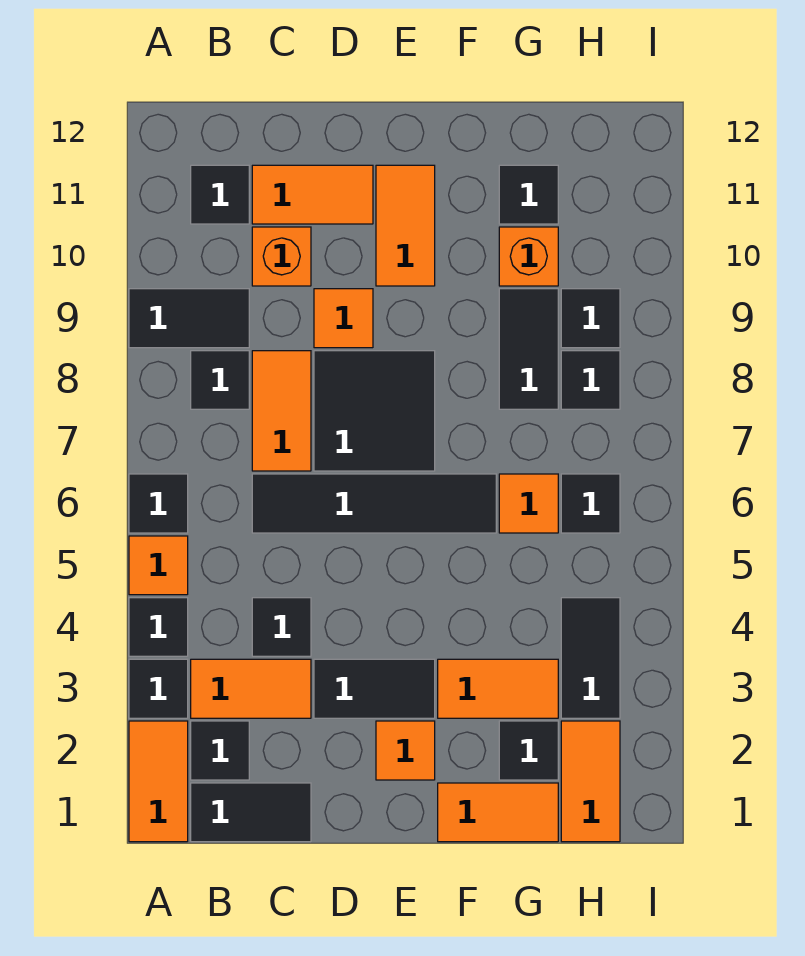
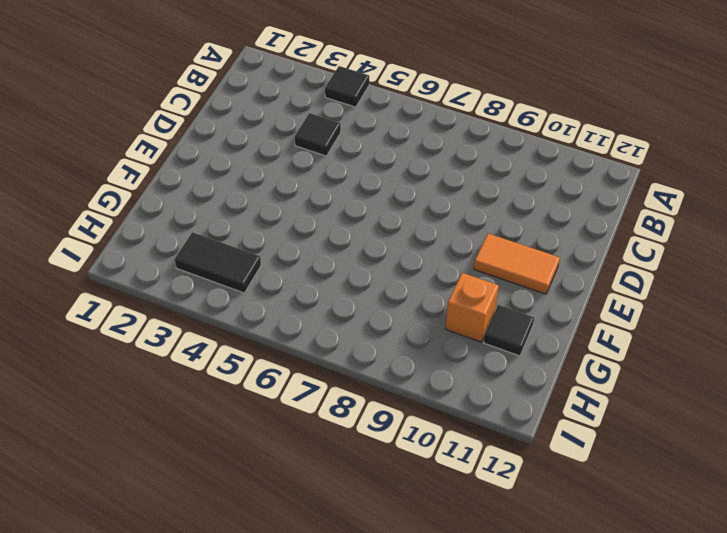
none -> orange 1x2 tile [129,721,188,842]
none -> black 1x1 tile [129,659,188,718]
none -> orange 1x1 tile [129,536,188,595]
none -> black 1x1 tile [129,474,188,533]

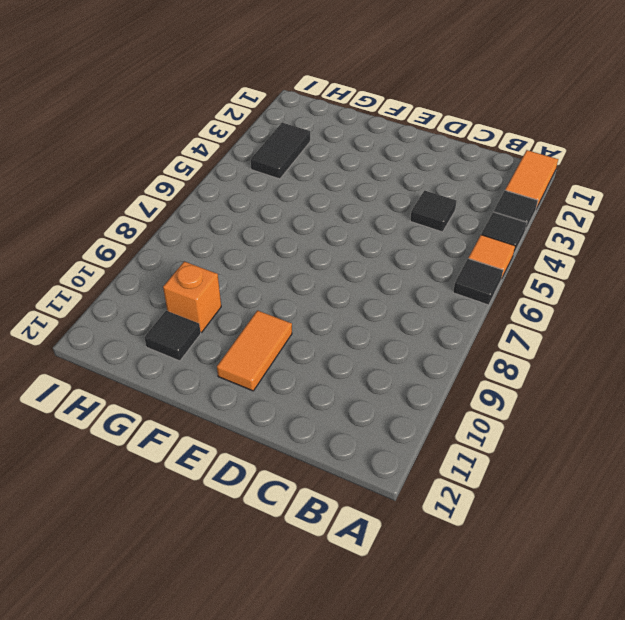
none -> black 1x2 tile [129,289,249,348]
none -> black 1x2 tile [191,783,311,842]
none -> black 1x1 tile [191,721,249,780]
none -> orange 1x2 tile [191,659,311,718]

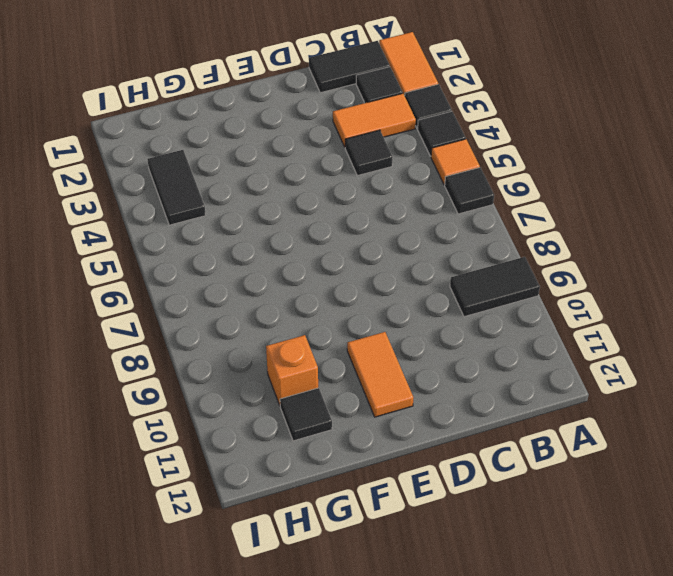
none -> black 1x1 tile [191,351,249,409]
none -> black 1x1 tile [191,165,249,224]
none -> black 1x4 tile [252,474,496,533]
none -> orange 1x2 tile [252,351,311,471]

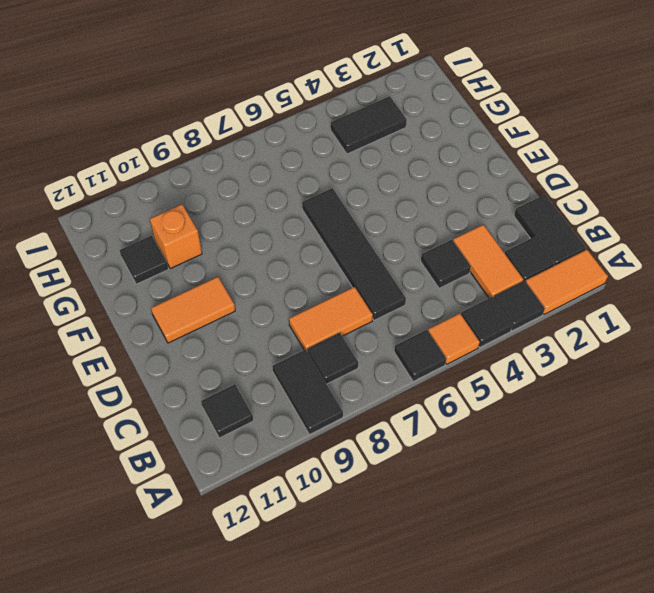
none -> orange 1x1 brick [252,227,311,286]
none -> orange 1x2 tile [252,165,373,224]
none -> black 1x2 tile [314,659,435,718]
none -> black 2x2 tile [314,351,435,471]

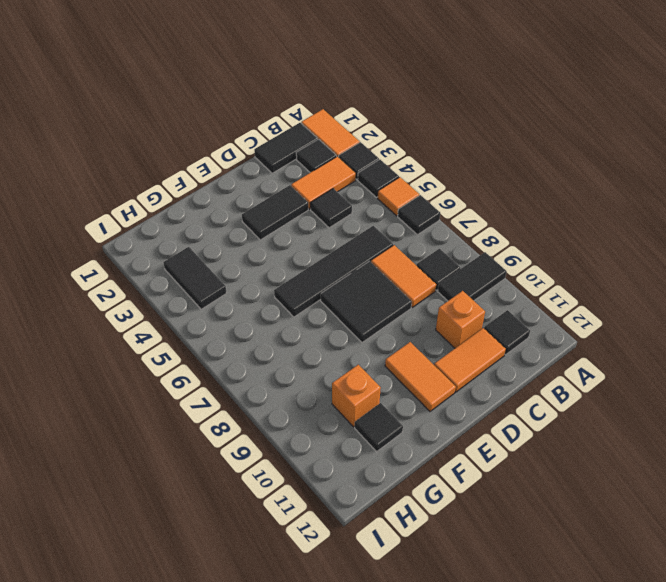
none -> orange 1x1 tile [314,289,373,348]
none -> orange 1x1 tile [376,721,435,780]
none -> orange 1x2 tile [438,783,558,842]
none -> orange 1x2 tile [438,659,558,718]

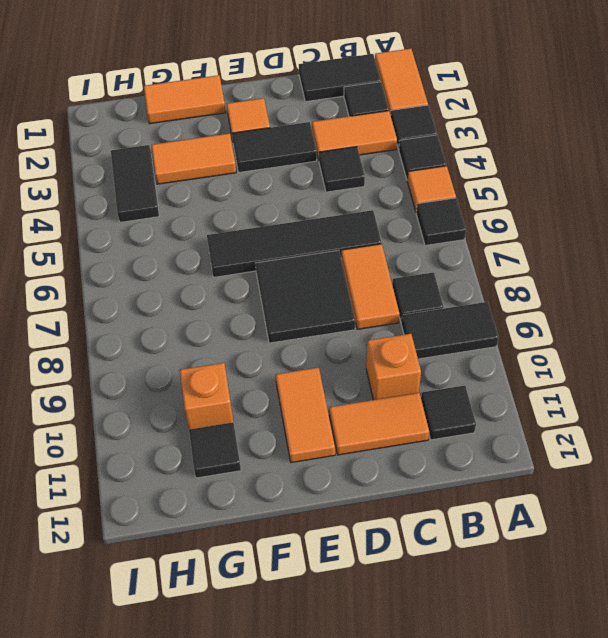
none -> orange 1x1 tile [314,289,373,348]
none -> black 1x1 tile [499,721,558,780]
none -> orange 1x1 tile [499,474,558,533]
none -> black 1x2 tile [499,289,558,409]

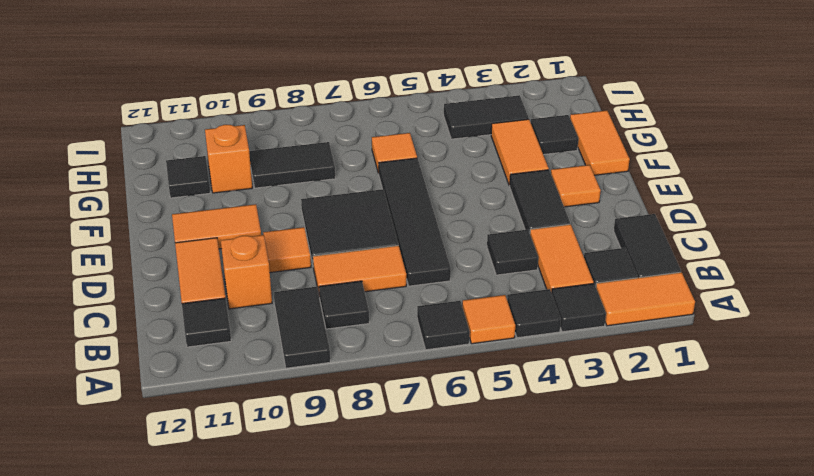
none -> orange 1x2 tile [561,721,620,842]
none -> black 1x1 tile [561,474,620,533]
none -> black 1x1 tile [561,351,620,409]
none -> black 1x1 tile [561,289,620,348]

